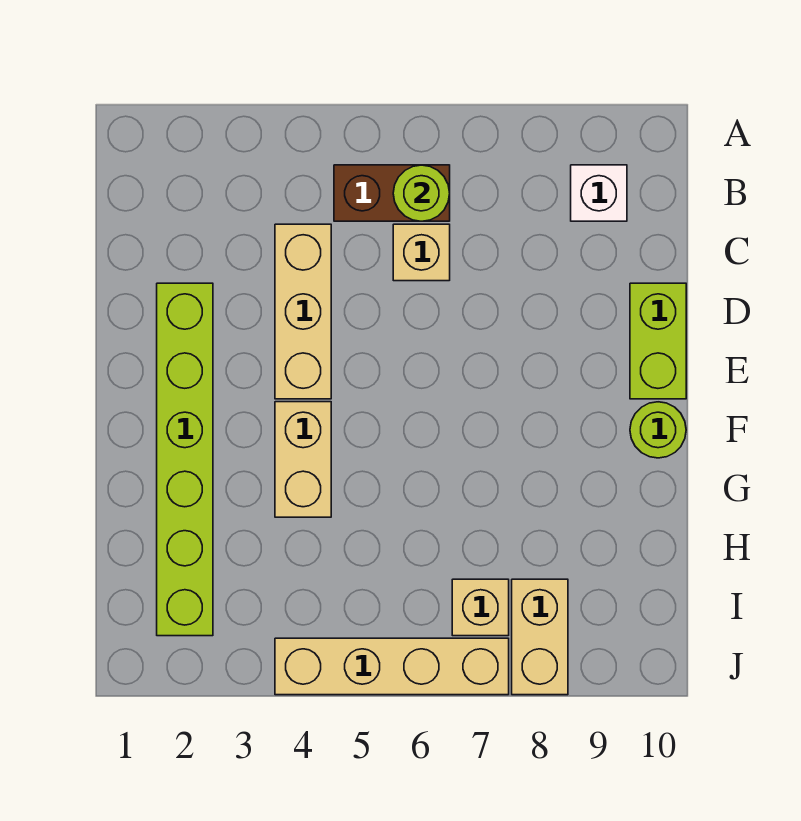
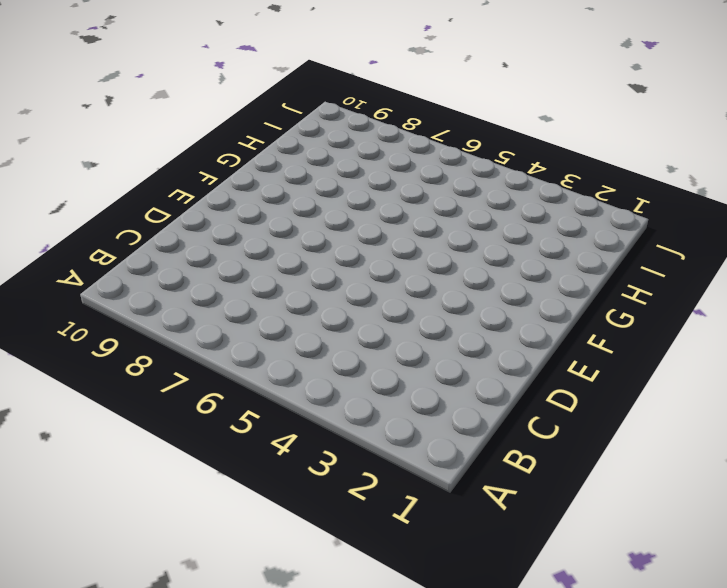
none -> brown 1x2 brick [334,165,450,221]
none -> white 1x1 brick [571,165,627,221]
none -> tan 1x3 brick [275,224,331,399]

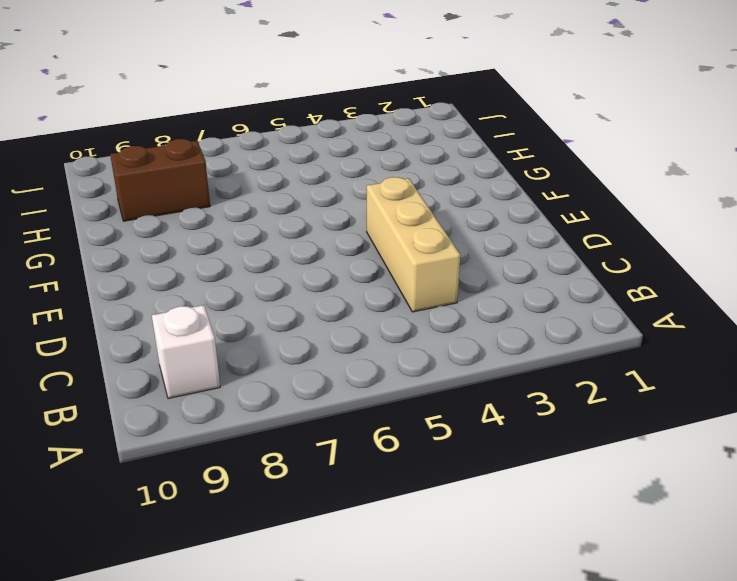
brown 1x2 brick [110,139,210,221] -> brown 1x2 brick moved to [334,165,450,221]
none -> tan 1x1 brick [393,224,450,281]
none -> lime 1x6 brick [157,283,213,636]
none -> lime 1x2 brick [630,283,686,399]

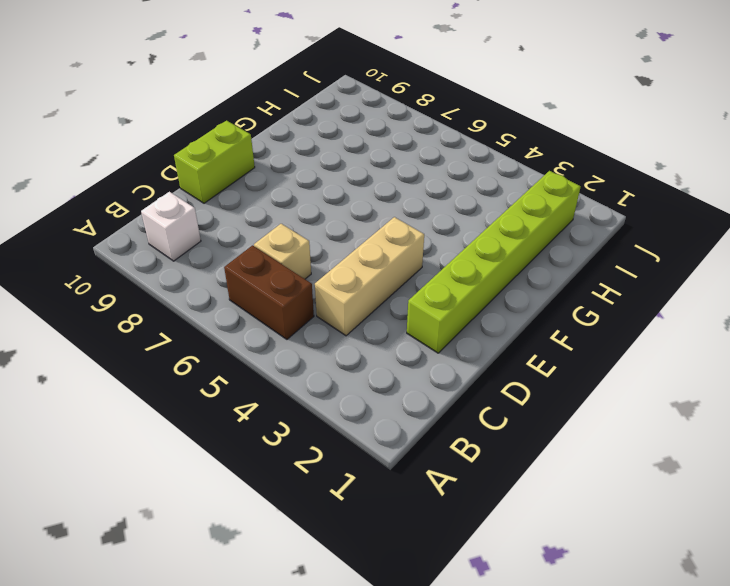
none -> tan 1x2 brick [275,402,331,517]
none -> lime 1x1 round brick [630,402,686,458]
none -> tan 1x1 brick [452,579,509,636]

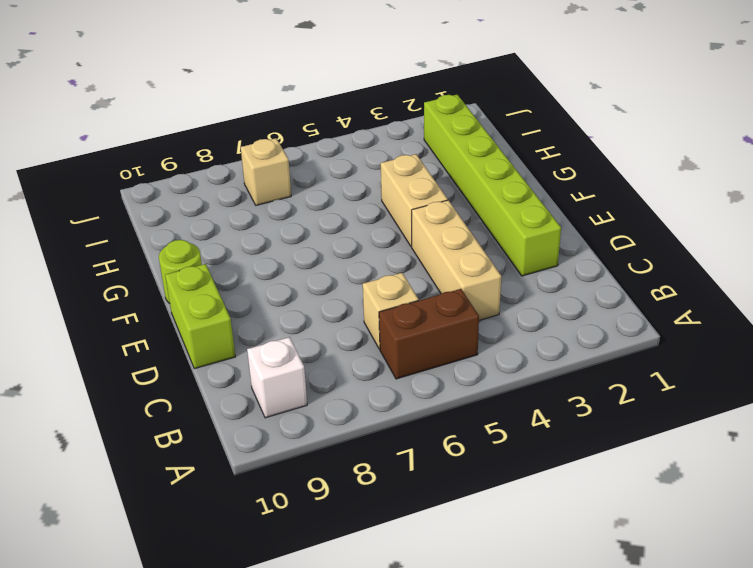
none -> tan 1x2 brick [512,579,568,695]
none -> tan 1x4 brick [275,638,509,695]
none -> lime 1x1 round brick [393,165,450,221]

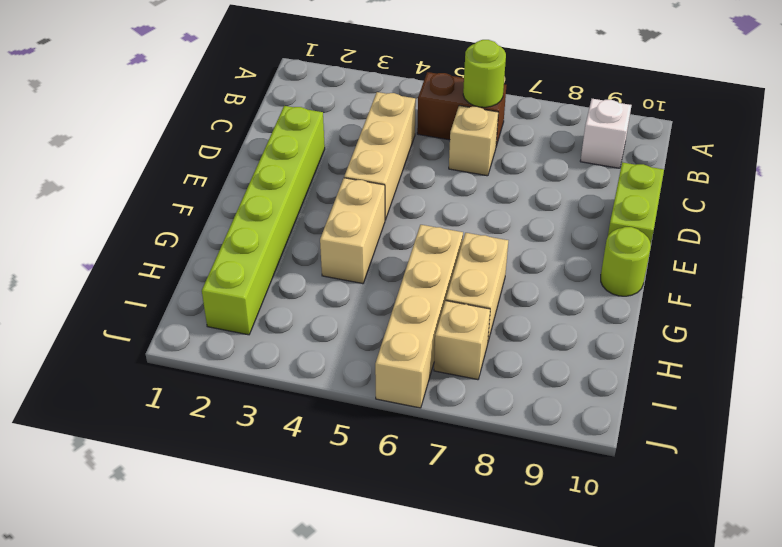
tan 1x4 brick [375,225,463,408] -> tan 1x4 brick turned to [275,638,509,695]
tan 1x2 brick [446,233,508,341] -> tan 1x2 brick moved to [512,579,568,695]

